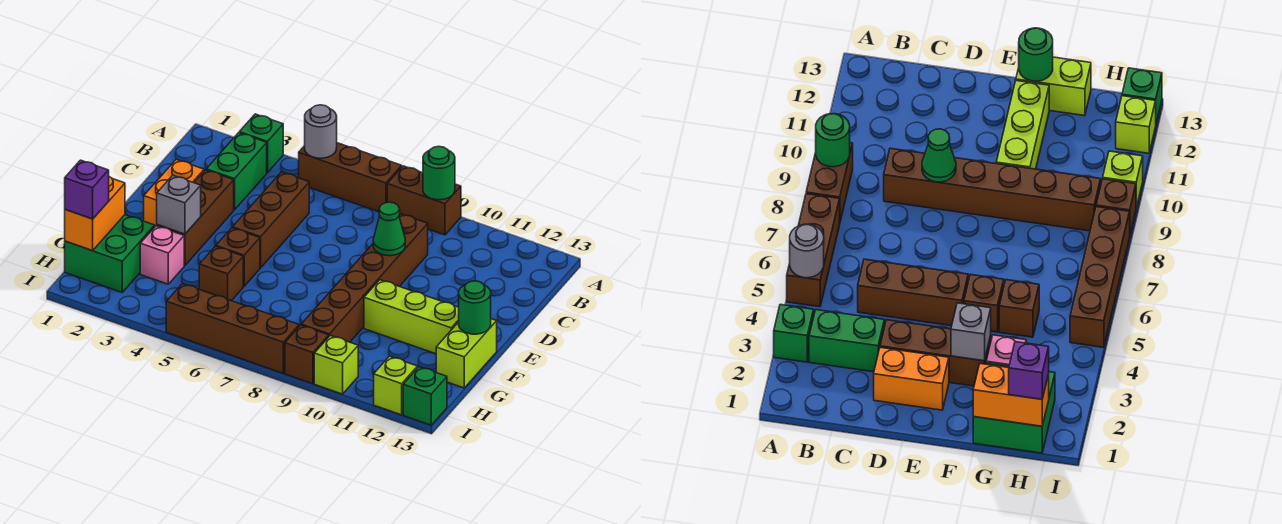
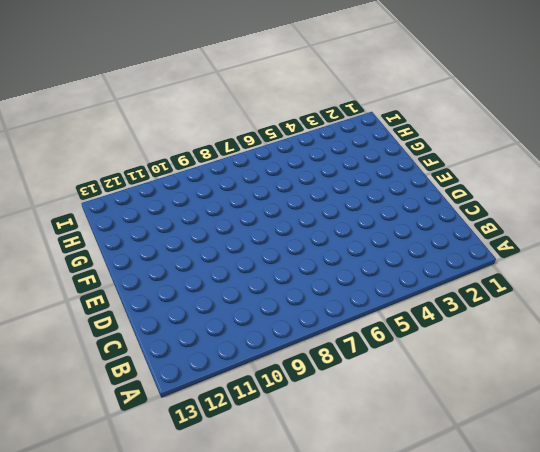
none -> green 1x1 brick [239,114,283,173]
none -> brown 1x3 brick [299,143,402,212]
none -> brown 1x2 brick [387,166,461,235]

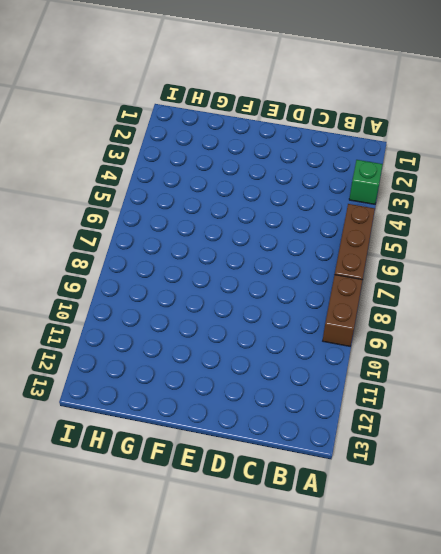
none -> green 1x2 brick [206,133,267,210]
none -> brown 1x3 brick [233,172,309,268]
none -> brown 1x6 brick [301,214,428,342]

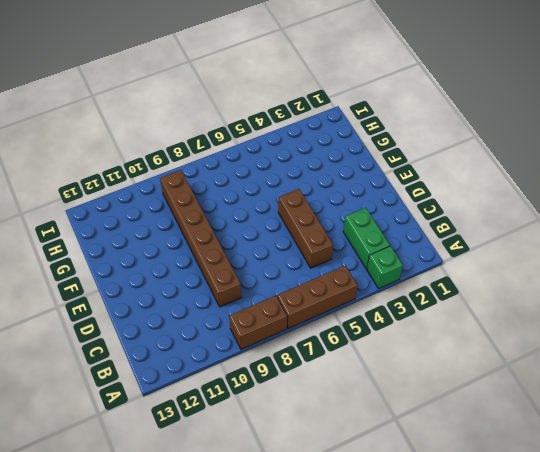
none -> orange 1x2 brick [144,159,204,226]
none -> brown 1x3 brick [157,170,234,266]
none -> brown 1x1 brick [216,228,260,286]

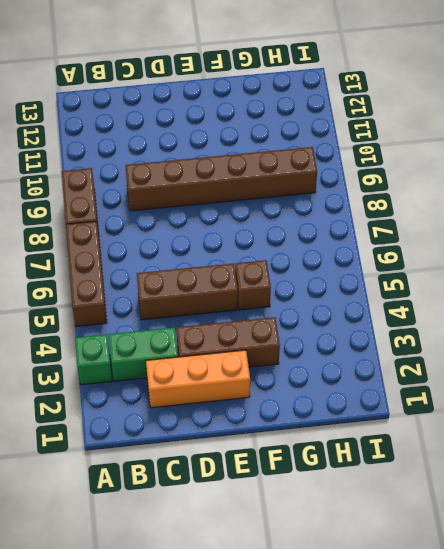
orange 1x3 brick [146,350,250,408] -> orange 1x2 brick [144,159,204,226]
none -> lime 1x3 brick [364,280,459,354]
none -> lime 1x2 brick [436,319,497,388]
none -> green 2x2 brick [65,215,155,292]

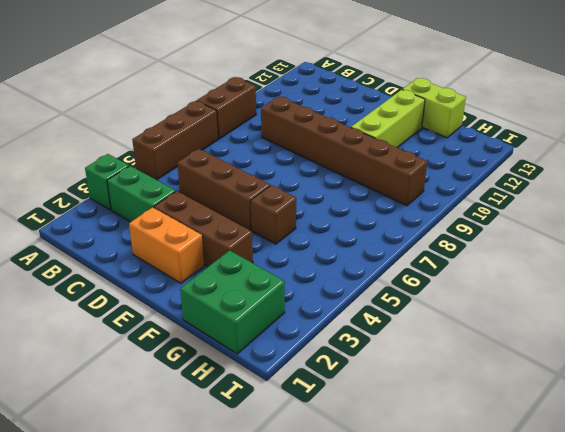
none -> pink 1x1 brick [140,226,184,284]
none -> brown 1x1 brick [199,246,243,301]
none -> brown 1x4 brick [166,284,299,373]

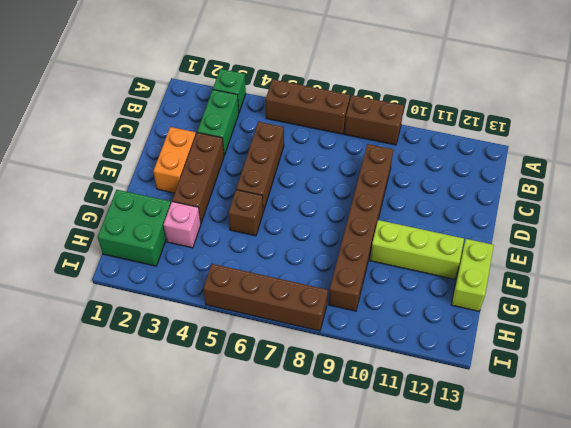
none -> brown 1x1 brick [199,246,243,301]
none -> brown 1x1 brick [285,325,329,384]
none -> lime 1x1 brick [314,336,358,394]

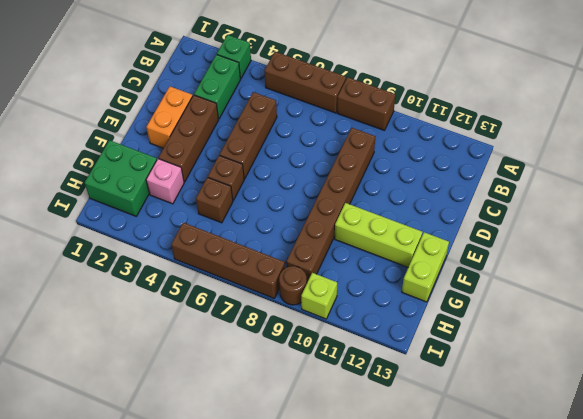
brown 1x1 round brick [279,266,307,305] -> brown 1x1 brick [285,325,329,384]
none -> lime 1x1 brick [374,356,418,415]
none -> green 1x1 brick [403,367,447,425]
none -> grey 1x1 round brick [305,105,337,158]

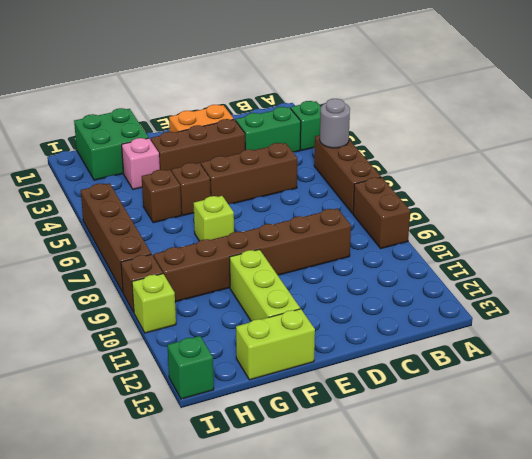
lime 1x1 brick [194,196,234,241] -> lime 1x1 brick moved to [374,356,418,415]
none -> green 1x1 round brick [423,146,455,200]
none -> green 1x1 cone [373,202,405,256]
none -> grey 1x1 brick [157,175,201,234]

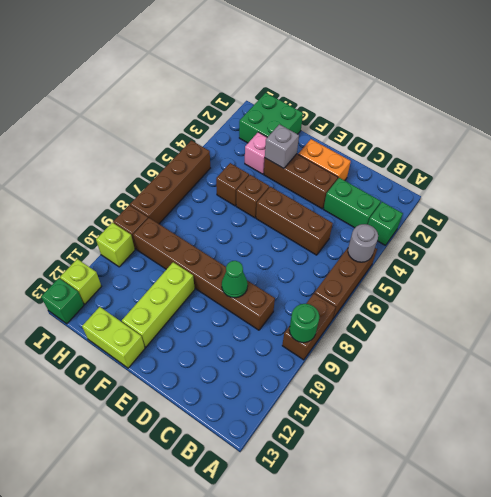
none -> green 1x1 round brick [459,281,491,334]
none -> orange 1x2 brick [65,177,125,251]
none -> purple 1x1 brick [65,160,109,219]

